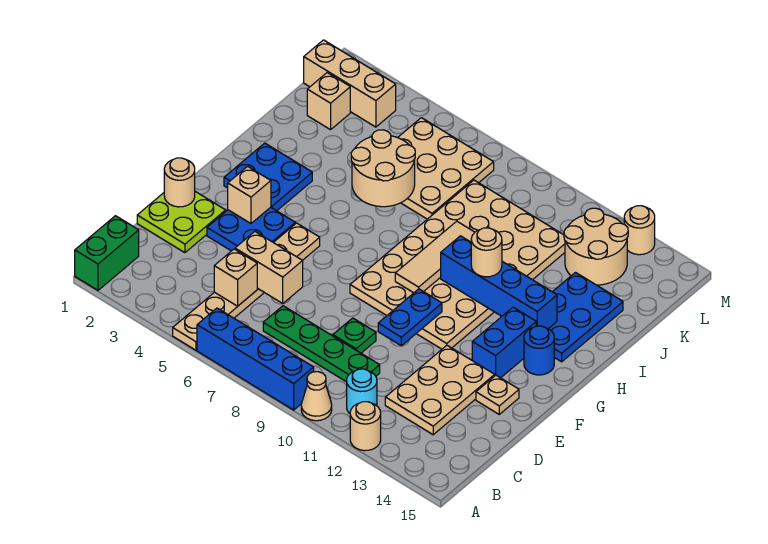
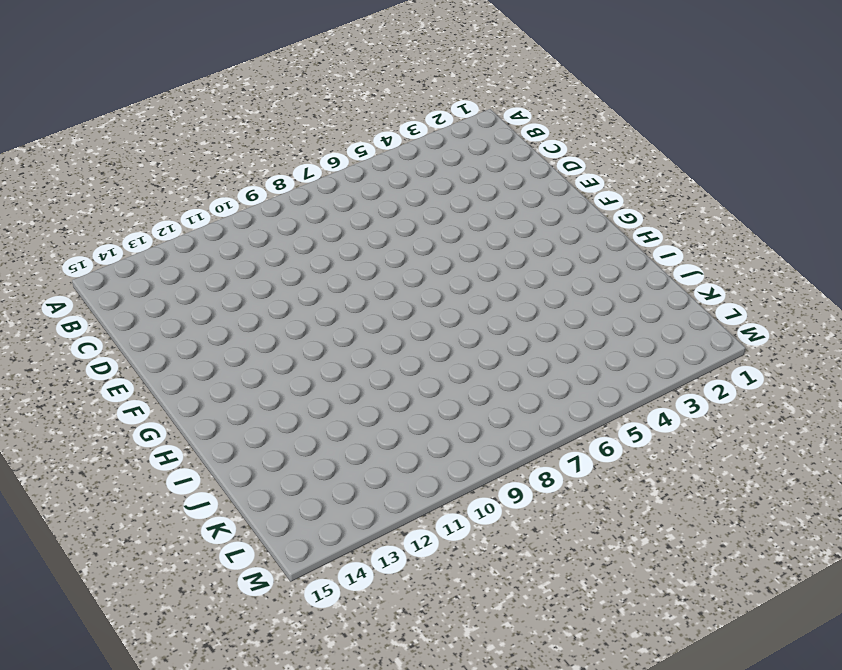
none -> green 1x2 brick [75,216,139,290]
none -> tan 1x6 plate [173,223,320,350]
none -> blue 1x4 brick [197,308,314,410]
none -> tan 1x1 cone [301,372,332,421]

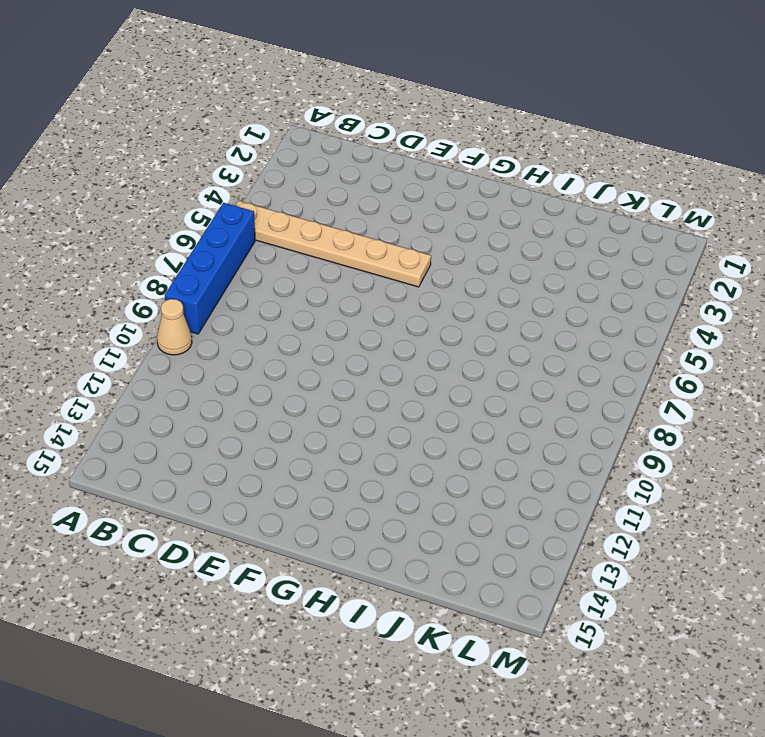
none -> green 1x2 brick [75,216,139,290]
none -> tan 1x1 round brick [350,402,381,451]
none -> cyan 1x1 round brick [347,369,377,413]
none -> green 1x4 plate [263,306,380,382]

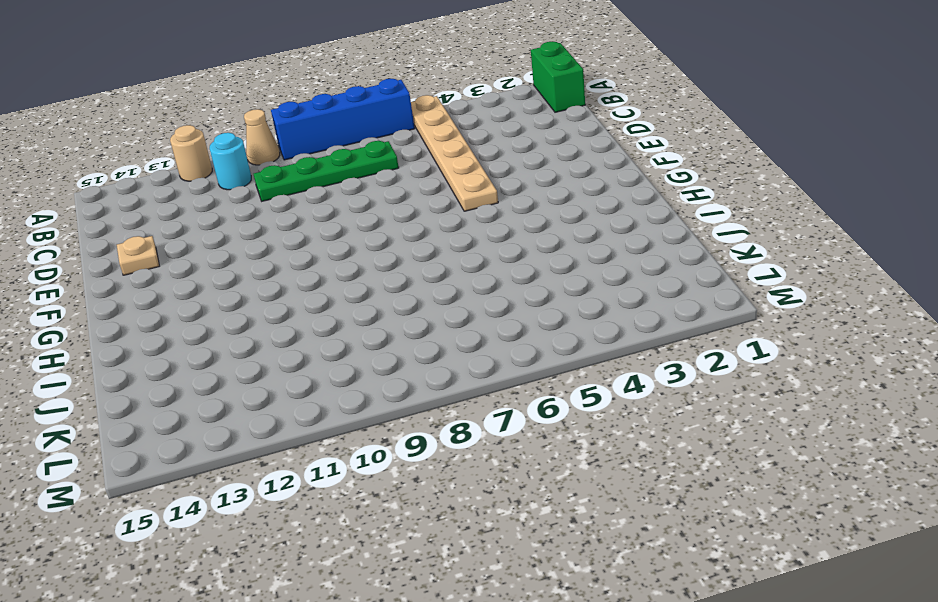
none -> tan 2x3 plate [385,346,495,435]
none -> lime 2x2 plate [137,192,226,253]
none -> green 1x1 plate [333,318,376,353]
none -> blue 2x2 plate [207,207,295,251]

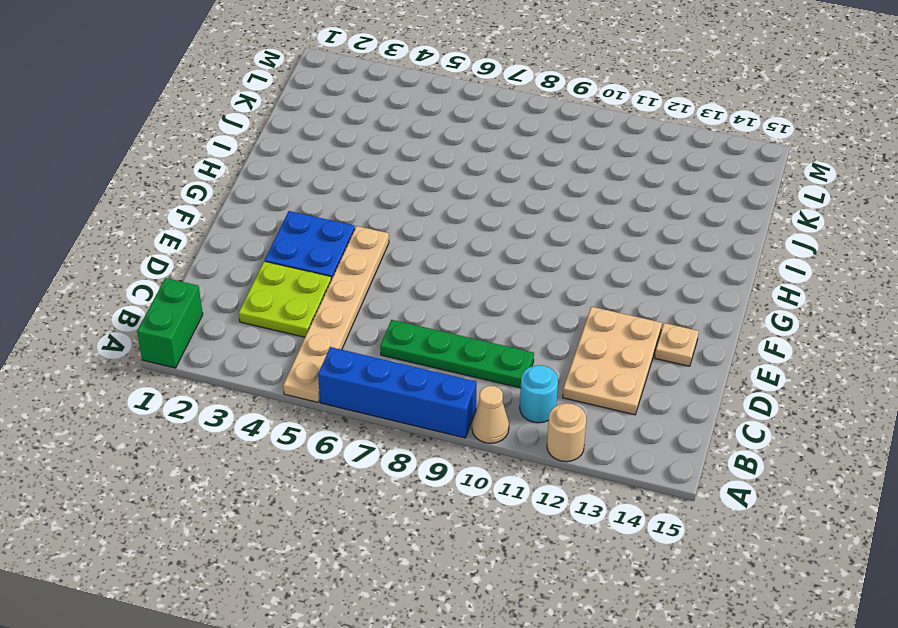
lime 2x2 plate [239,261,331,337] -> lime 2x2 plate moved to [137,192,226,253]
none -> green 1x1 plate [333,318,376,353]
none -> tan 4x6 plate [350,180,565,349]
none -> blue 1x2 brick [472,307,536,378]
none -> blue 2x2 plate [224,143,312,211]

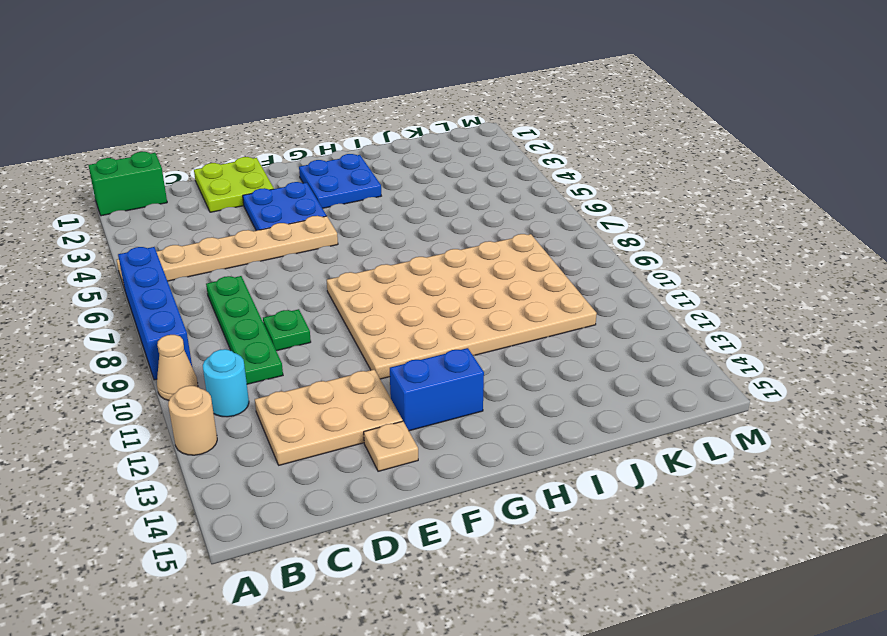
none -> blue 1x1 round brick [524,326,554,375]
none -> blue 2x3 plate [549,272,623,362]
none -> tan 3x3 plate [398,118,494,219]
none -> tan 1x1 brick [307,73,350,130]

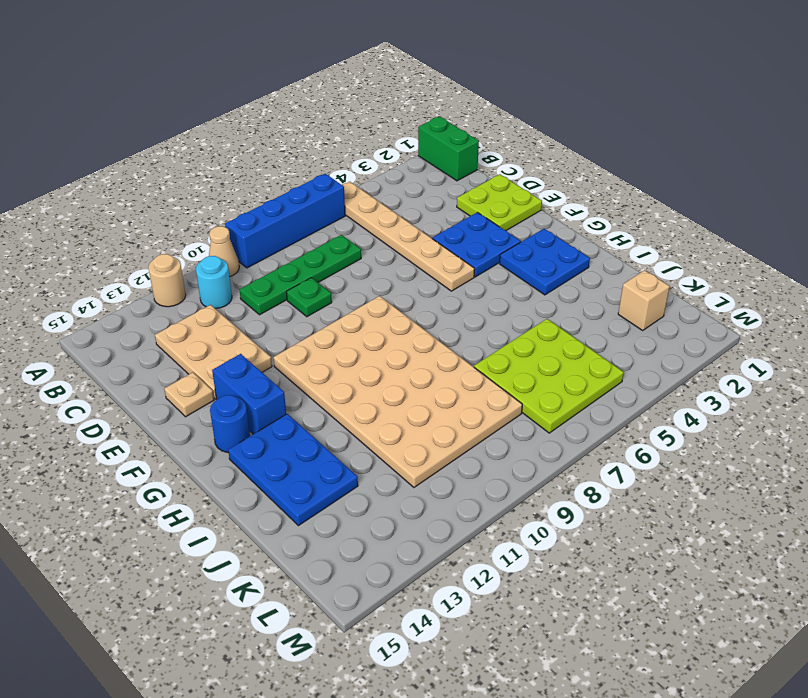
lime 3x3 plate [474,319,624,433] -> tan 3x3 plate [398,118,494,219]
none -> tan 2x2 round brick [564,208,628,285]
none -> tan 1x3 brick [304,40,396,127]
none -> tan 1x1 round brick [624,206,655,255]
none -> tan 1x1 brick [214,249,257,306]

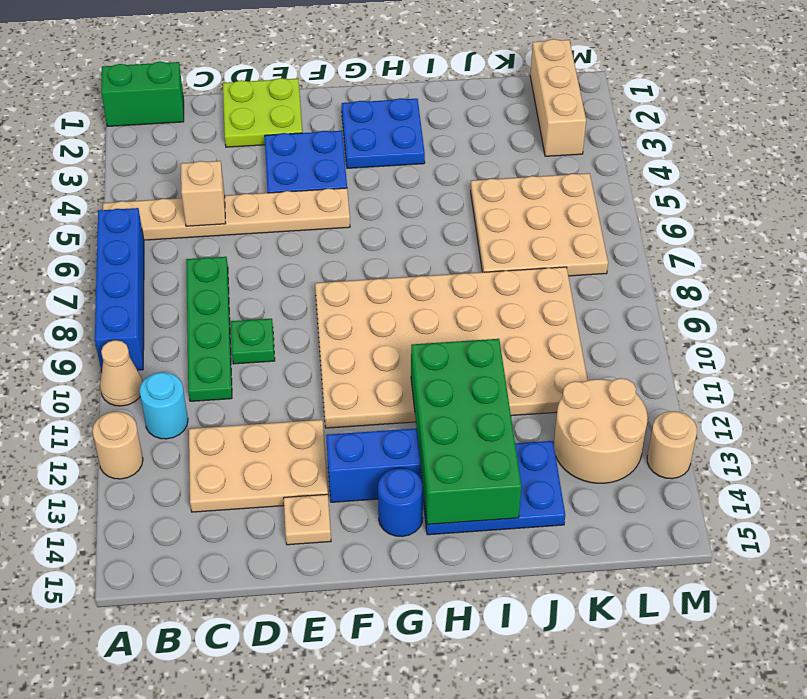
green 2x4 brick [411,339,521,524] -> blue 1x4 brick [441,236,557,329]
none -> tan 1x1 brick [307,73,350,130]
none -> tan 1x2 brick [235,232,303,304]
none -> tan 1x1 round brick [164,158,195,207]
none -> blue 1x2 plate [378,289,442,346]

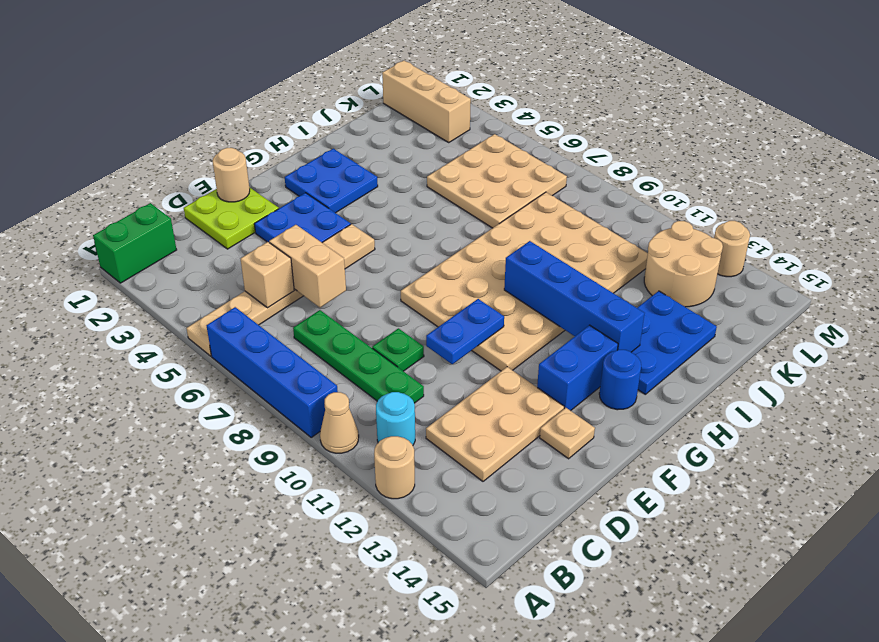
none -> tan 1x1 brick [307,73,350,130]
none -> tan 1x1 brick [228,166,271,223]
none -> tan 1x3 tile [395,221,475,293]
none -> tan 2x2 round brick [351,130,415,207]

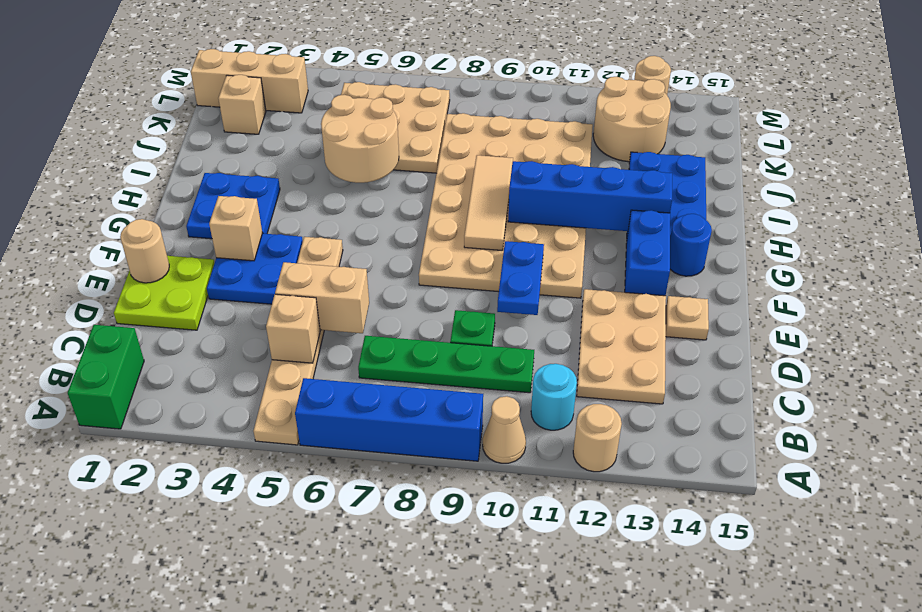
none -> tan 1x1 round brick [471,228,502,277]

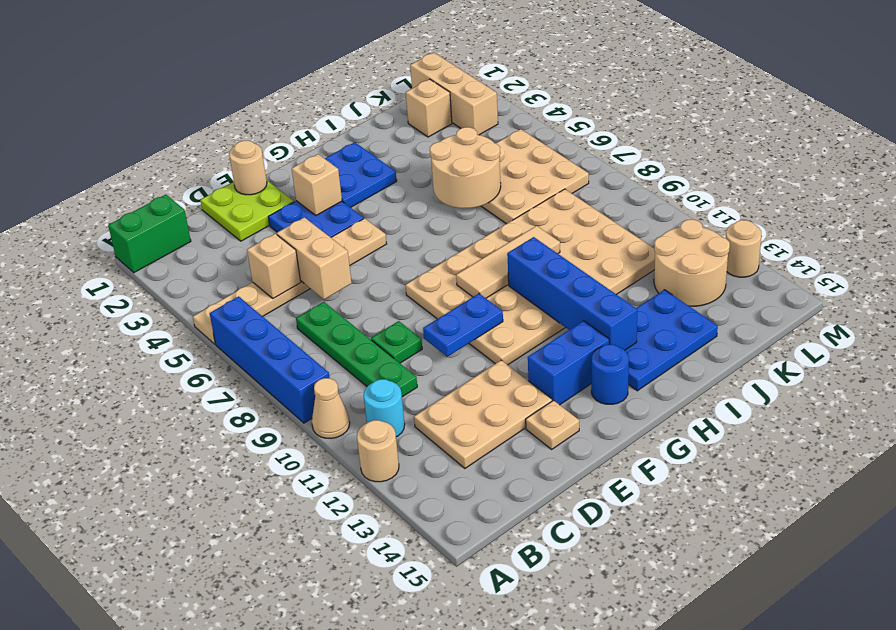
none -> tan 1x1 round brick [471,228,502,277]

